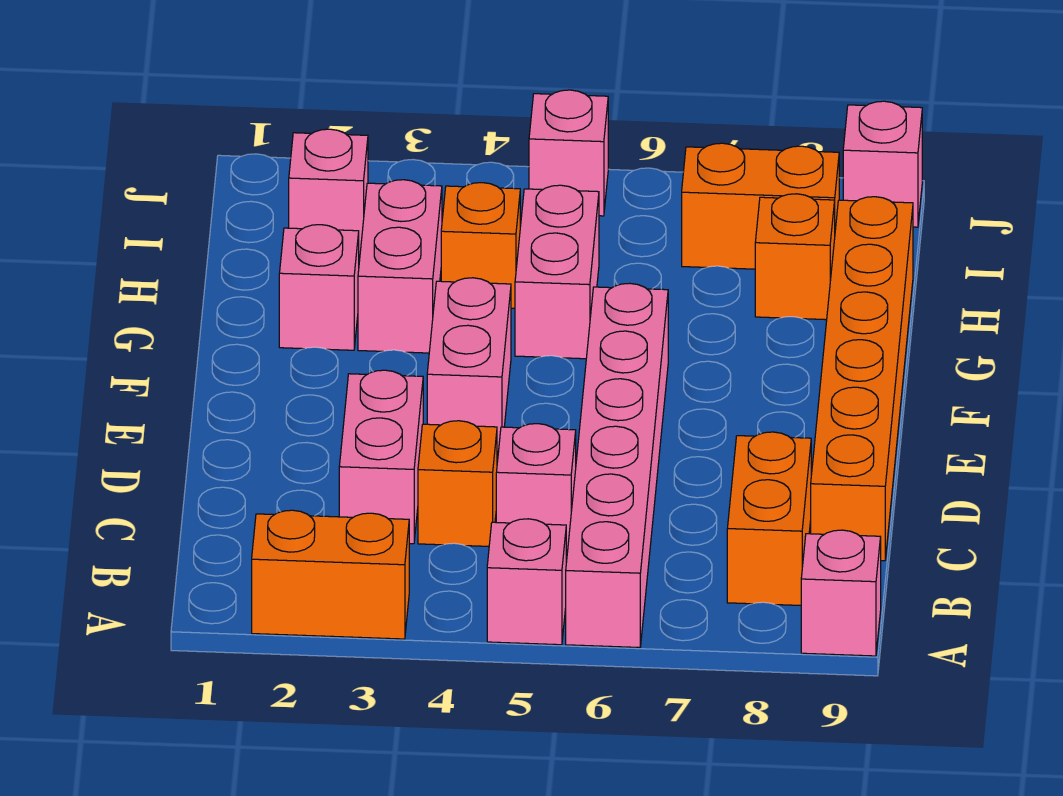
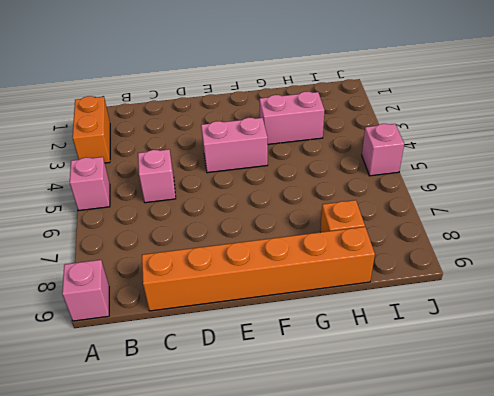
none -> pink 1x6 brick [566,283,668,647]
none -> orange 1x2 brick [727,432,811,605]
none -> pink 1x2 brick [339,370,423,544]

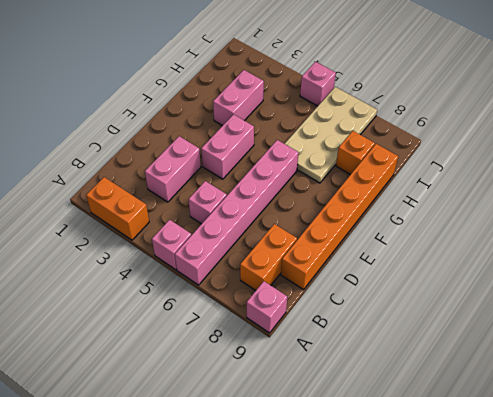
tan 2x4 plate [285,87,377,183] -> orange 1x2 brick [682,143,839,269]
none -> orange 1x1 brick [418,421,497,546]
none -> pink 1x1 brick [279,225,359,350]
none -> pink 1x2 brick [515,185,599,359]

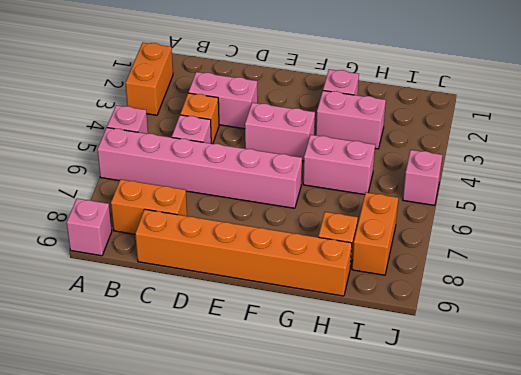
none -> orange 1x1 brick [441,183,520,308]
none -> pink 1x1 brick [289,129,368,255]
none -> pink 1x1 brick [843,101,922,227]

